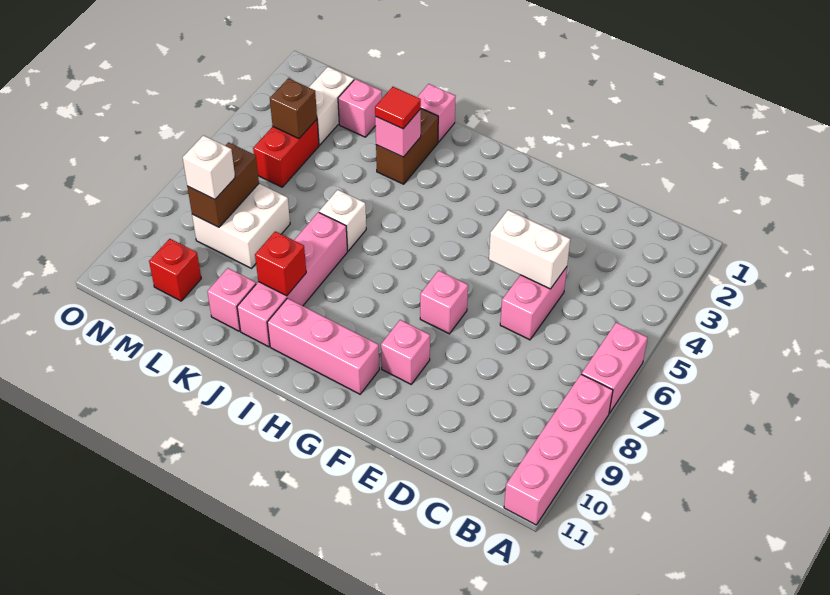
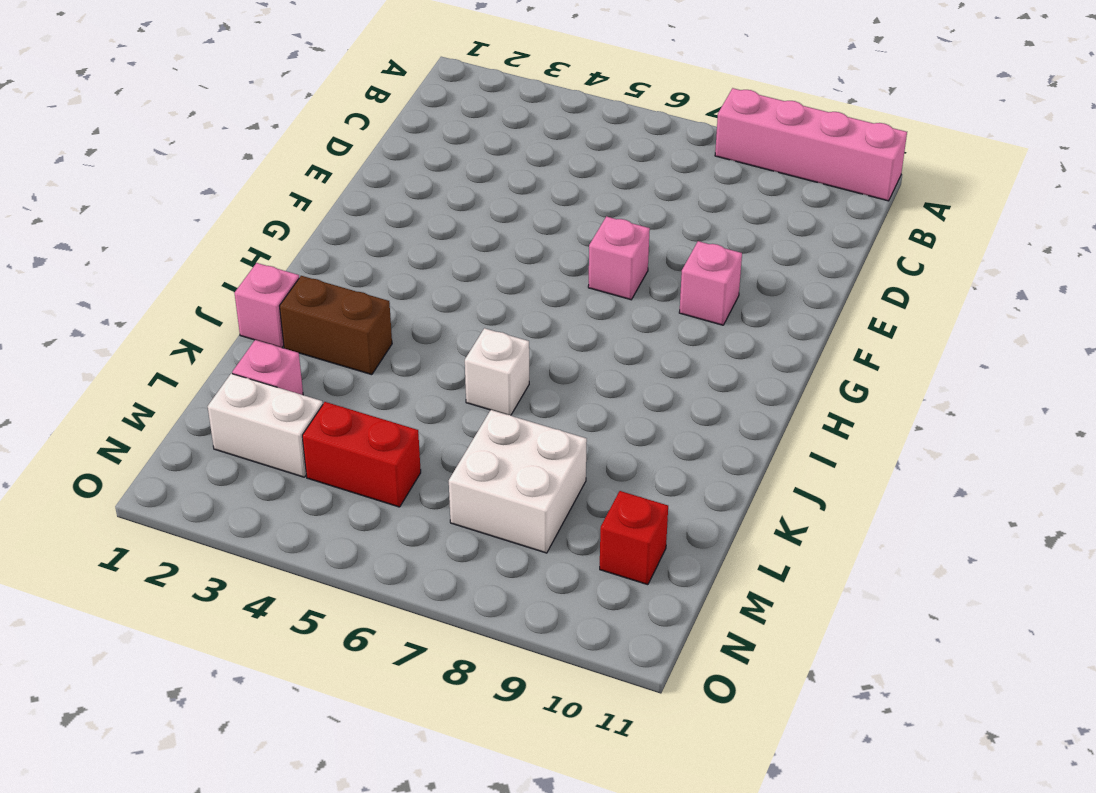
none -> pink 1x2 brick [582,322,648,413]
none -> pink 1x2 brick [500,267,567,340]
none -> pink 1x3 brick [267,298,379,394]

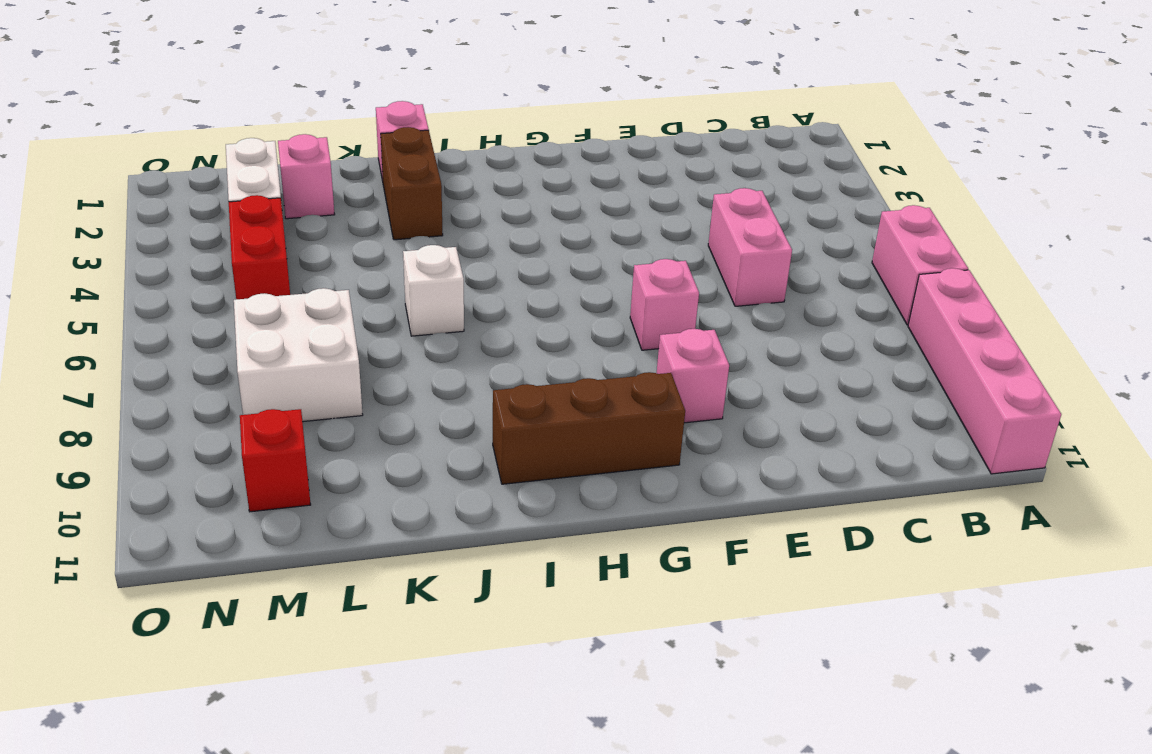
brown 1x3 brick [493,372,685,484] -> pink 1x3 brick [267,298,379,394]
none -> pink 1x4 brick [237,212,348,347]
none -> pink 1x1 brick [207,268,256,331]
none -> white 1x2 brick [489,210,570,289]

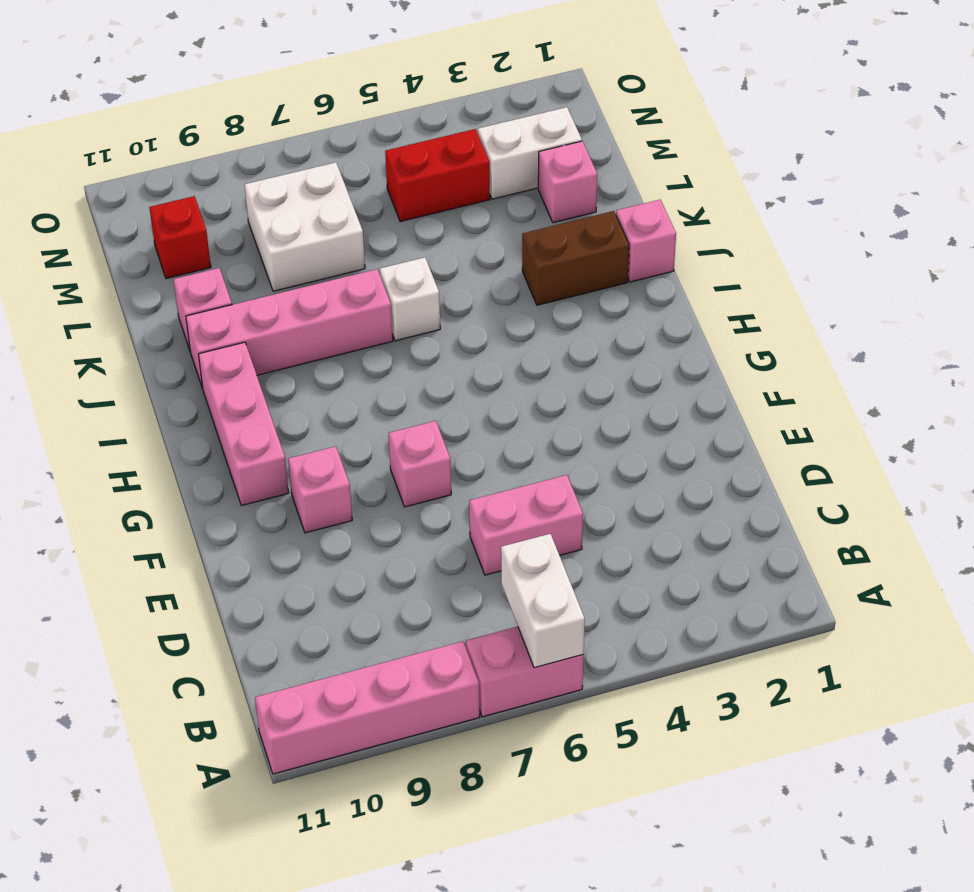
white 1x2 brick [501,534,585,668] -> white 1x2 brick moved to [489,210,570,289]
none -> pink 1x1 brick [375,109,421,157]
none -> red 1x1 brick [255,231,306,296]
none -> brown 1x1 brick [270,78,317,139]

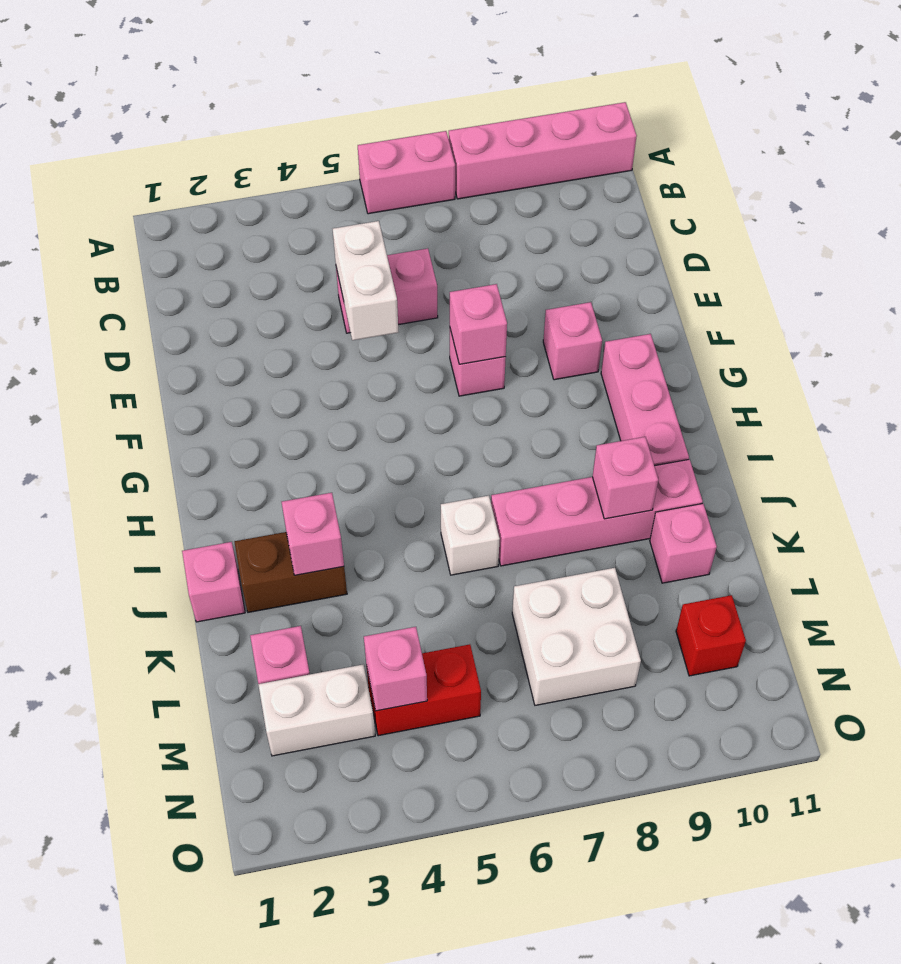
pink 1x1 brick [450,284,507,364] -> none
pink 1x1 brick [592,437,658,519] -> red 1x1 brick [255,231,306,296]
pink 1x1 brick [364,627,427,711] -> brown 1x1 brick [270,78,317,139]
none -> brown 1x2 brick [187,142,259,227]
none -> red 1x1 tile [375,87,421,129]
none -> white 1x1 brick [183,135,235,200]

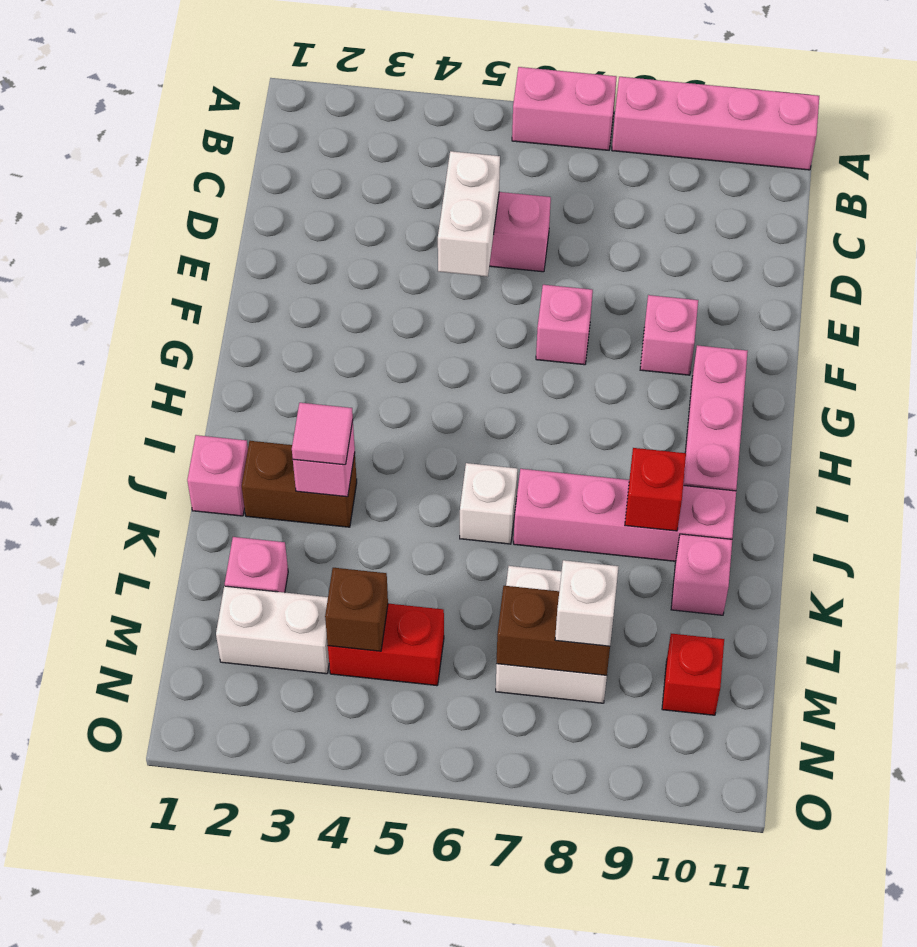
pink 1x1 tile [292,403,353,465] -> red 1x1 tile [375,87,421,129]

